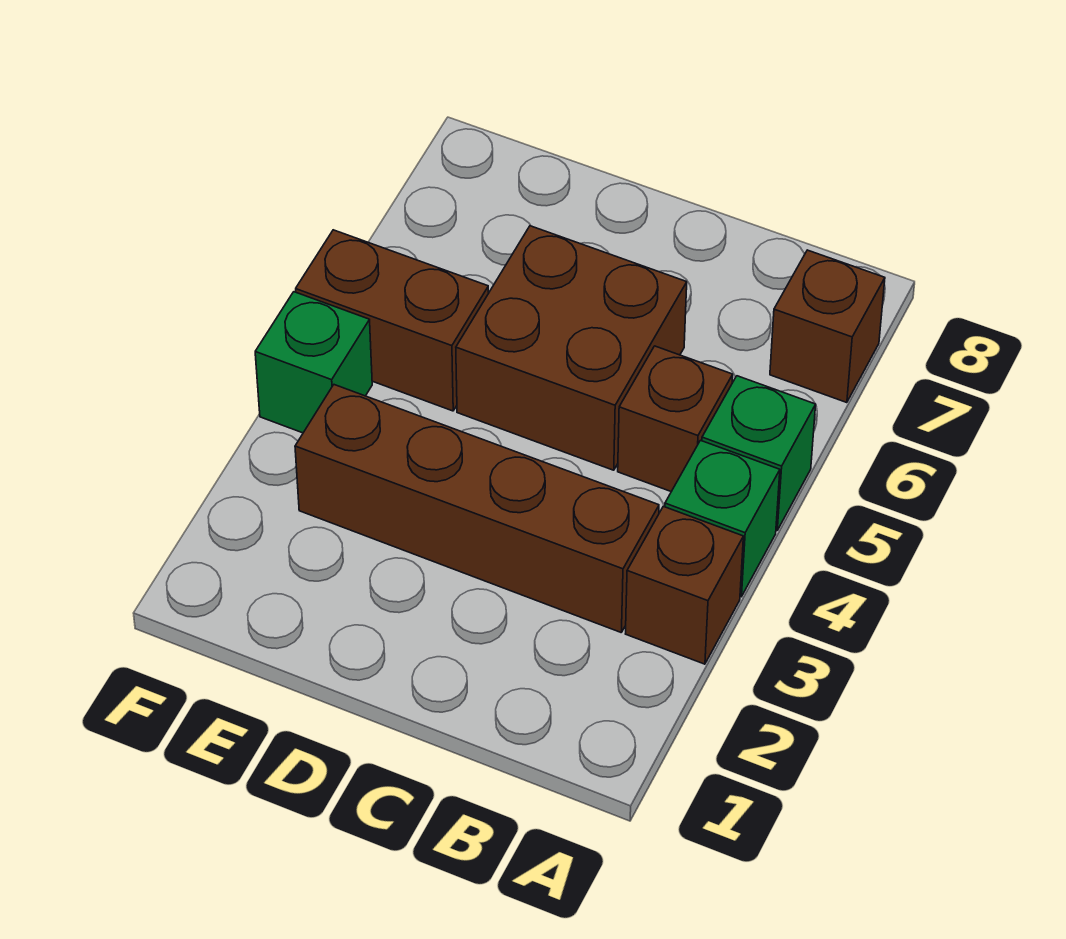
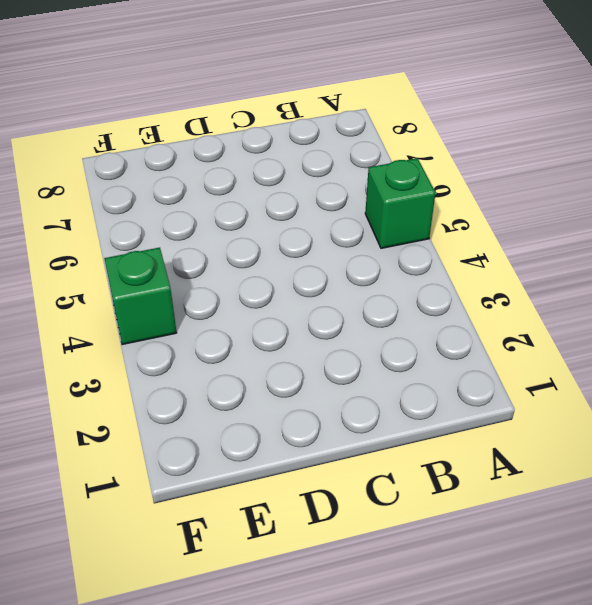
none -> brown 1x1 brick [626,506,743,664]
none -> green 1x1 brick [665,440,780,597]

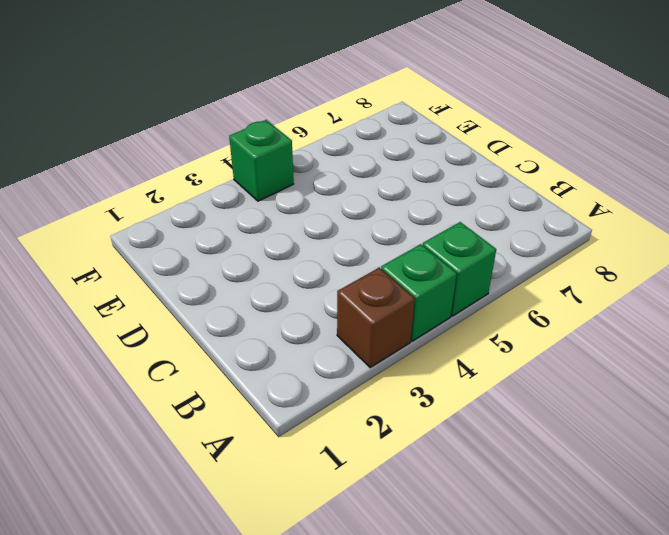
none -> brown 1x1 brick [770,250,885,403]
none -> brown 1x4 brick [295,385,659,632]

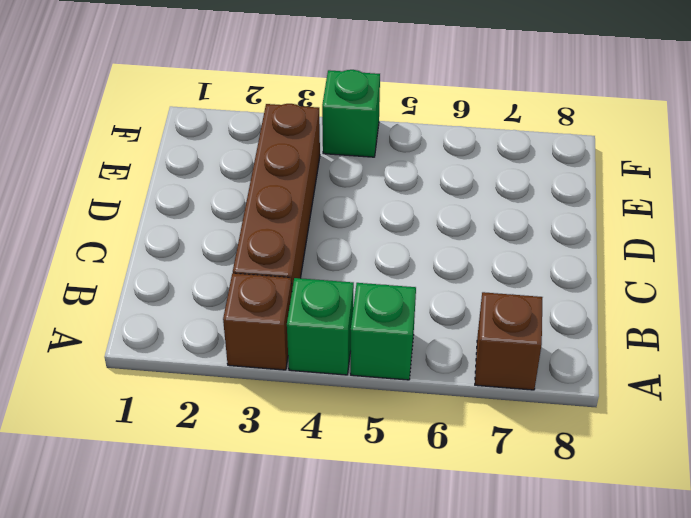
none -> brown 1x1 brick [618,346,733,492]
none -> brown 2x2 brick [456,226,687,470]

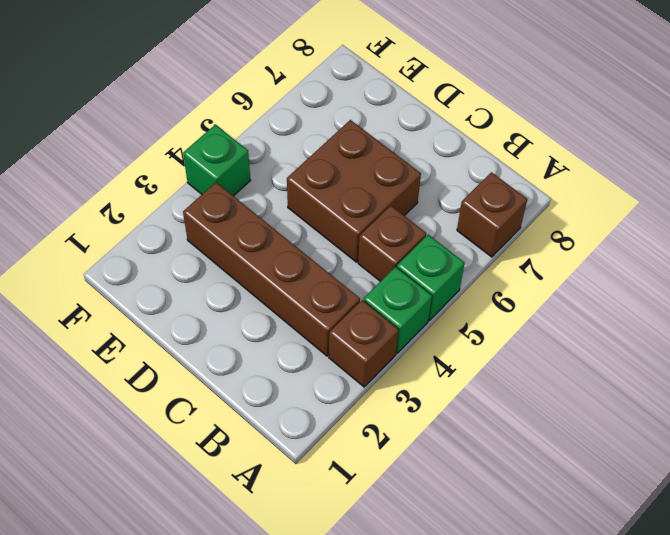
none -> brown 1x2 brick [296,230,489,411]

